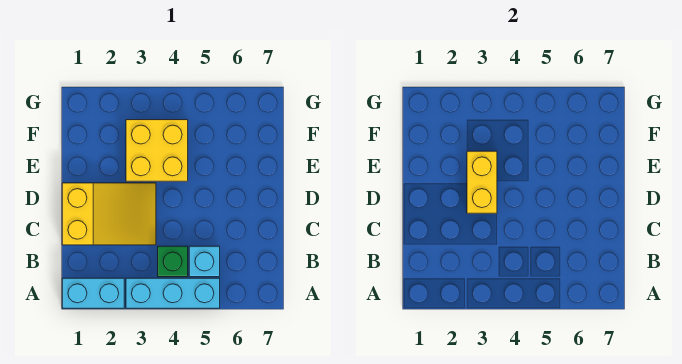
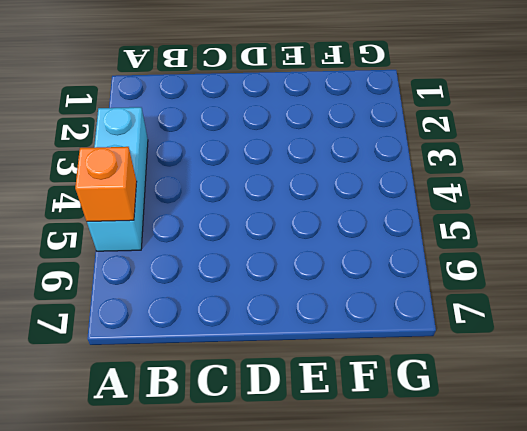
orange 1x1 brick [75,147,137,222] -> none
none -> cyan 1x2 brick [62,278,124,308]
none -> green 1x1 brick [158,246,188,277]

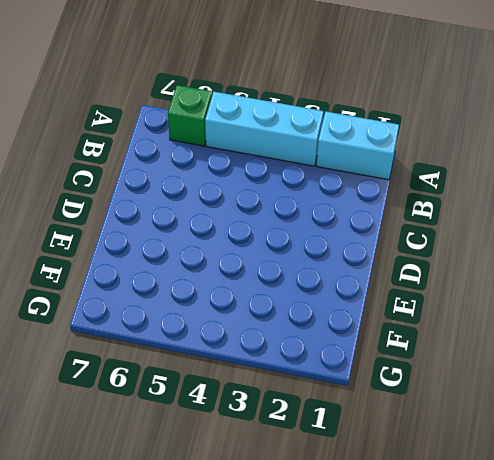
green 1x1 brick [168,85,212,146] -> green 1x1 brick moved to [158,246,188,277]
none -> cyan 1x1 brick [189,246,220,277]
none -> yellow 2x3 slope [62,183,156,245]

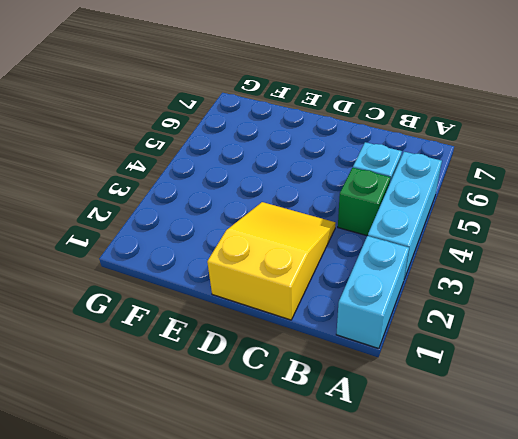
none -> yellow 2x2 brick [126,120,188,181]
none -> yellow 1x2 brick [467,151,497,213]

